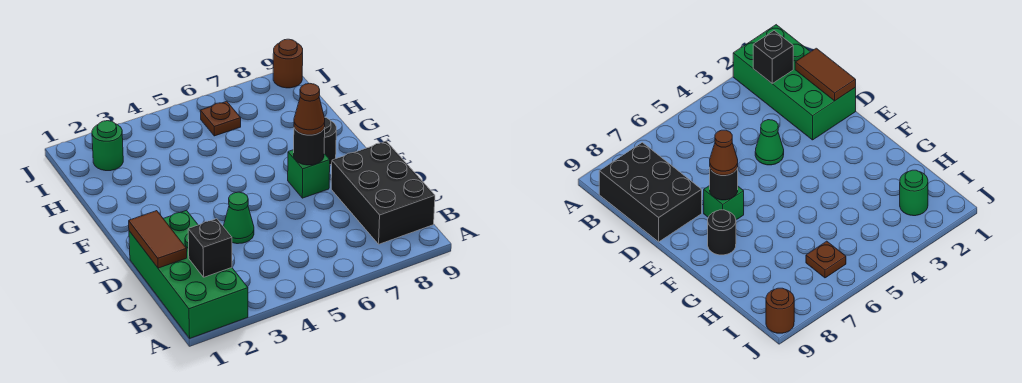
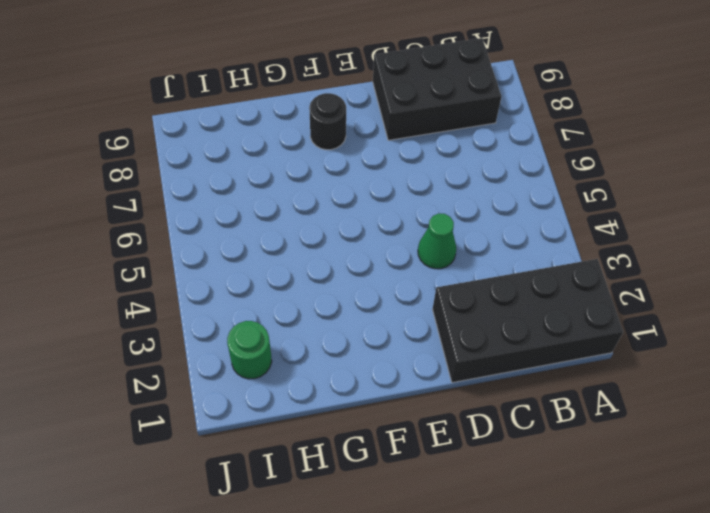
black 2x4 brick [432,259,623,383] -> green 2x4 brick [129,210,248,338]
none -> green 1x1 brick [288,150,330,198]
none -> brown 1x1 plate [200,101,241,136]
none -> brown 1x1 round brick [273,39,303,88]

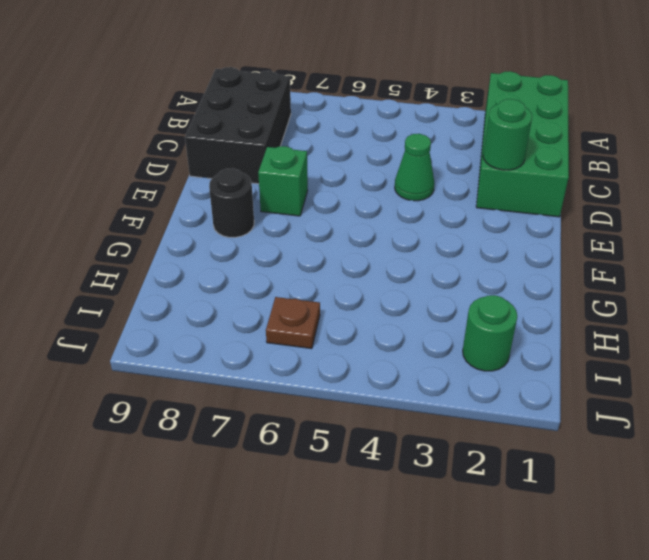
green 1x1 round brick [483,99,532,170] -> none
none -> brown 1x1 round brick [273,39,303,88]
none -> black 1x1 brick [188,219,232,277]
none -> brown 1x2 tile [129,211,187,268]

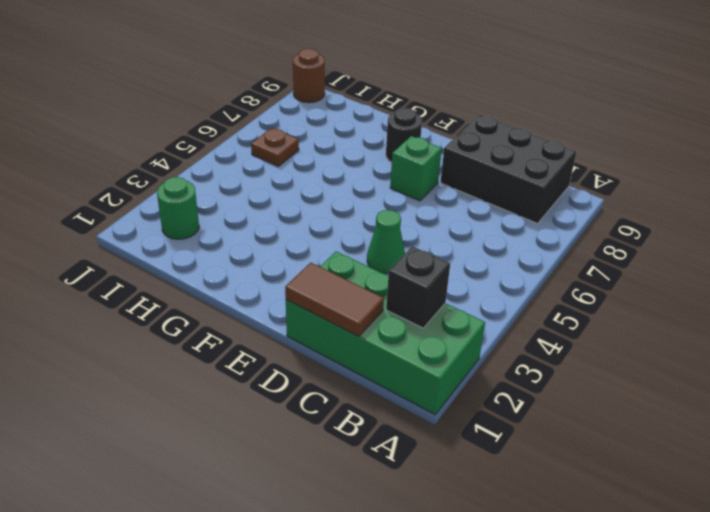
none -> black 1x1 round brick [294,128,325,165]
none -> brown 1x1 cone [294,84,325,135]

